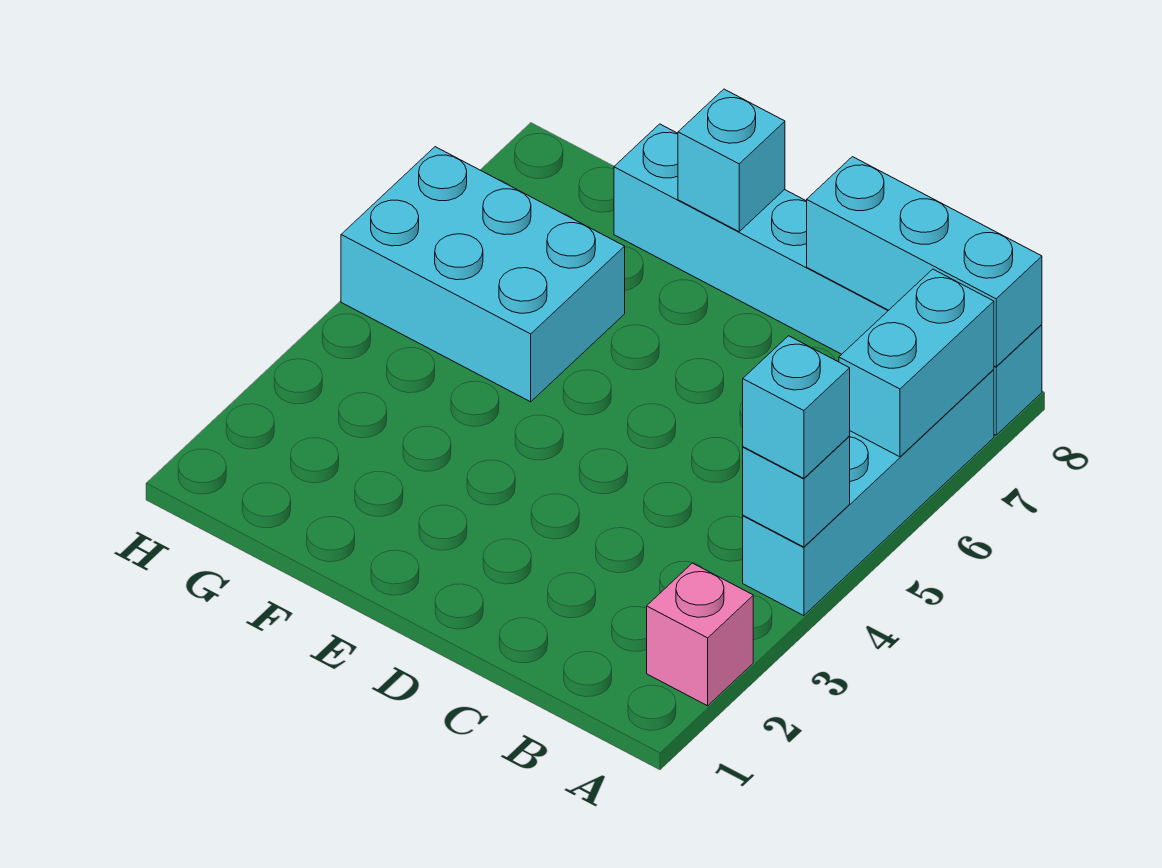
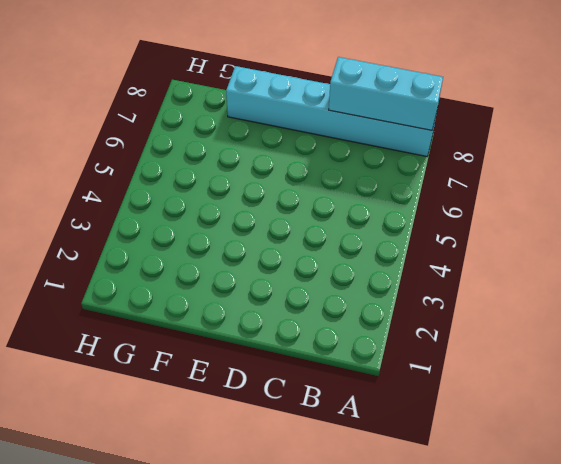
none -> pink 1x1 brick [647,563,753,706]
none -> cyan 1x4 brick [743,370,994,616]

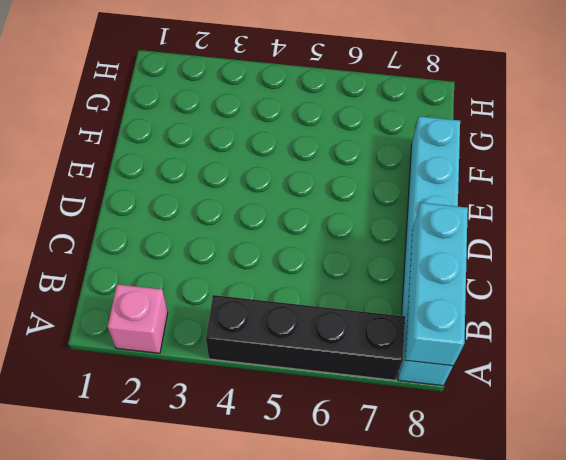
black 1x4 brick [206,295,405,380] -> cyan 1x4 brick [743,370,994,616]
none -> cyan 2x3 brick [341,147,625,402]
none -> cyan 1x1 brick [743,436,850,547]

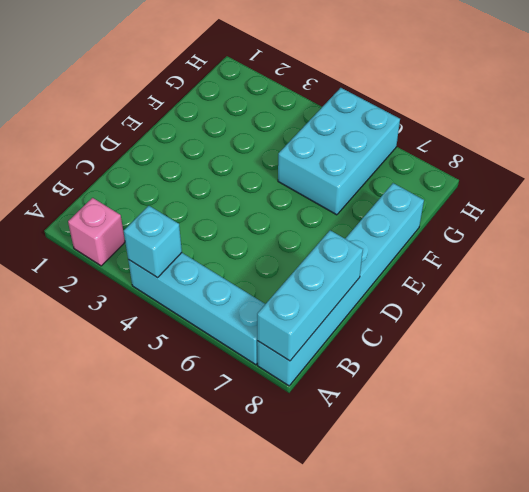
none -> cyan 1x2 brick [839,269,994,457]
none -> cyan 1x1 brick [678,89,785,232]

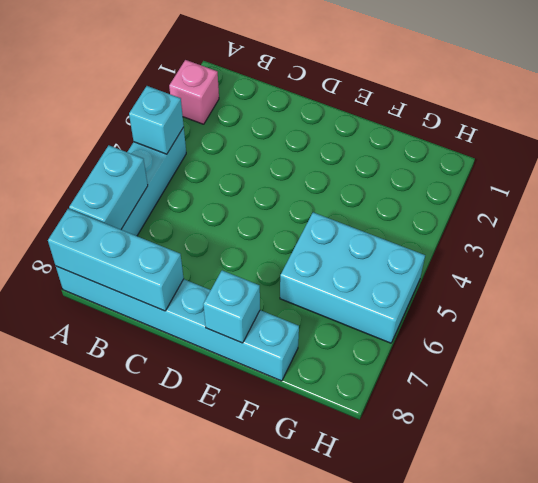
none -> cyan 1x1 brick [743,336,850,478]

